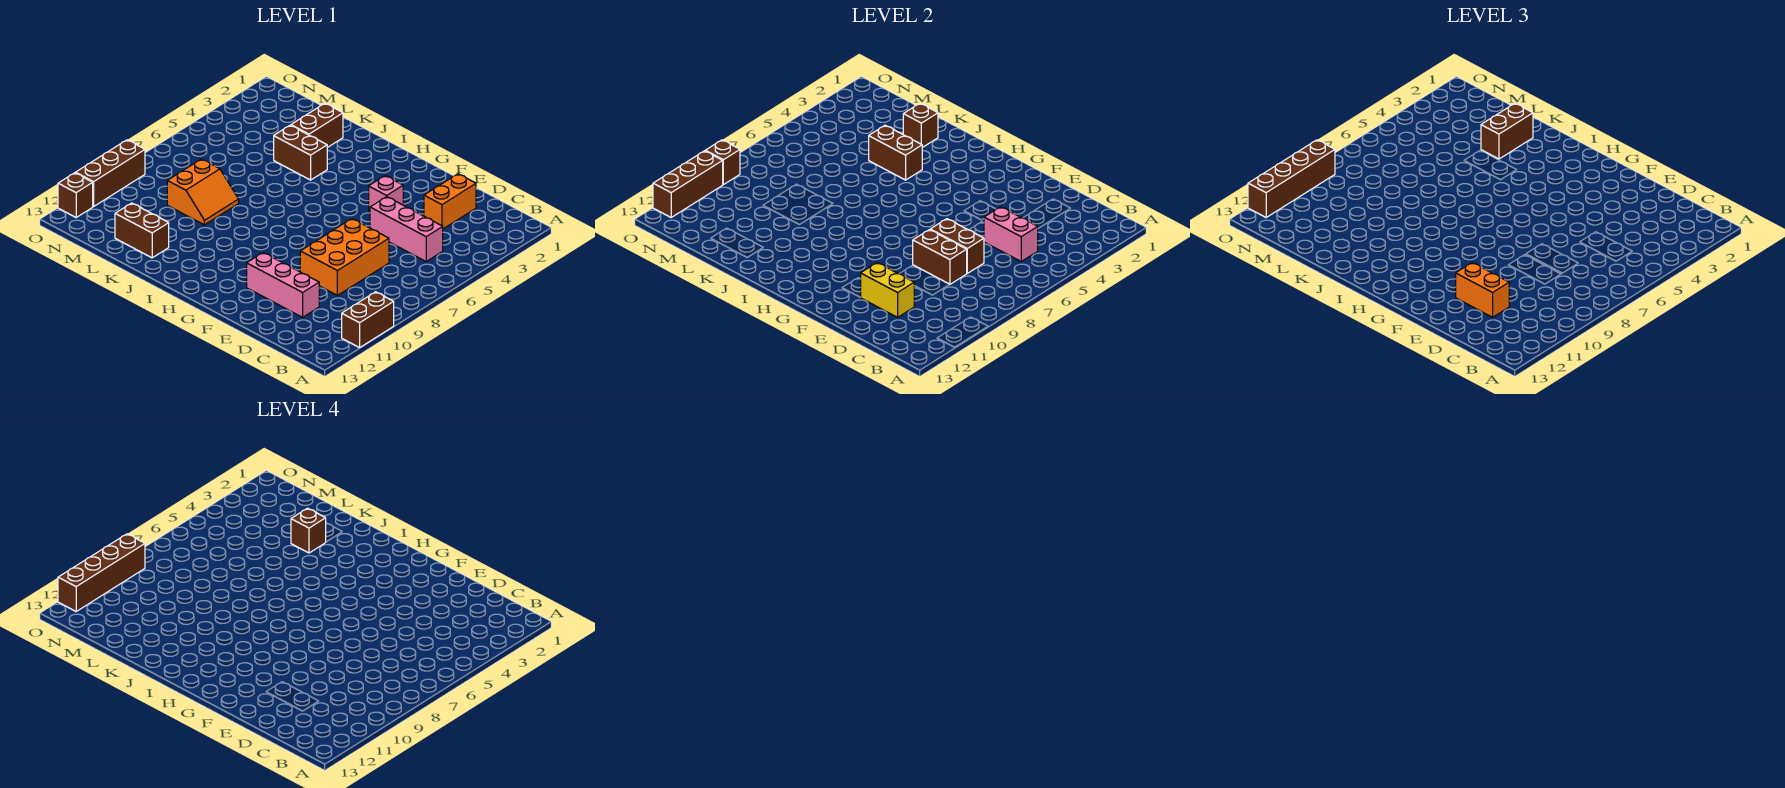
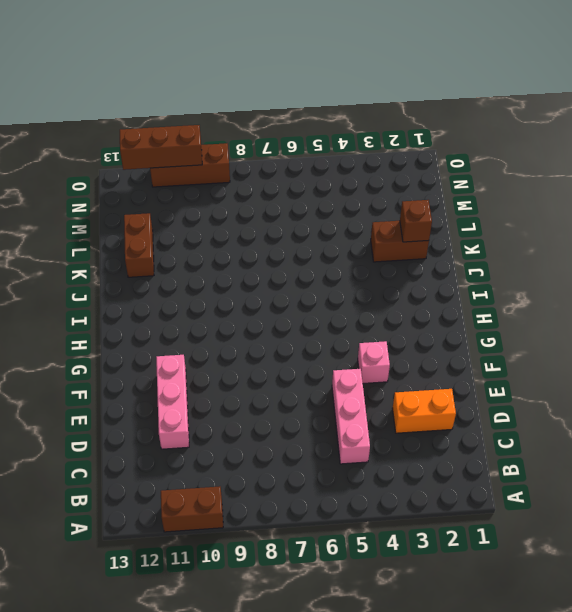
none -> orange 2x3 brick [300,219,389,295]
none -> brown 1x2 brick [274,125,327,180]
none -> orange 2x2 slope [167,159,239,225]

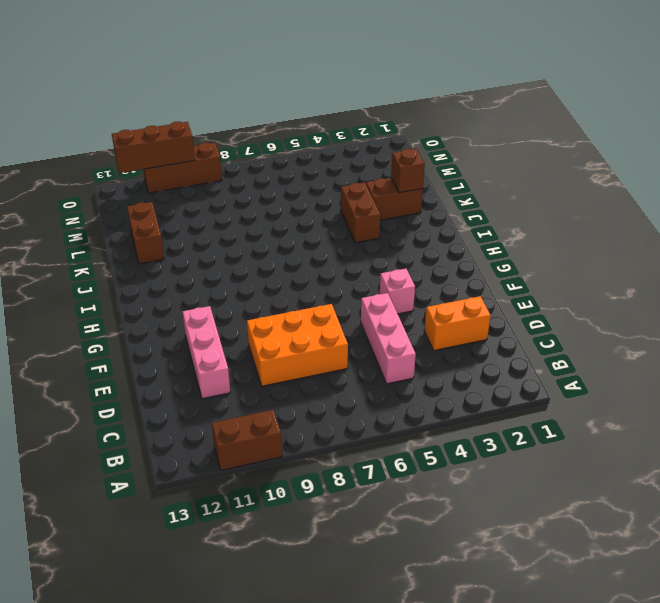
none -> orange 2x2 slope [167,159,239,225]
none -> brown 1x1 brick [58,173,93,217]
none -> pink 1x2 brick [984,207,1038,261]

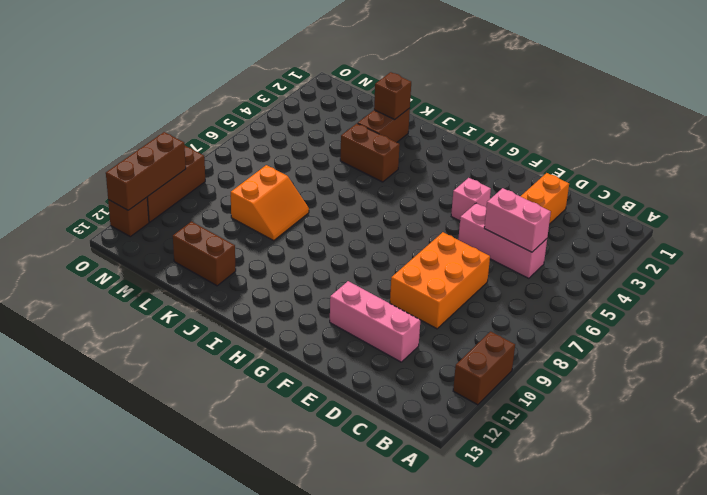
none -> brown 1x2 brick [930,219,984,273]
none -> brown 1x2 brick [913,230,967,285]
none -> yellow 1x2 brick [860,263,914,317]

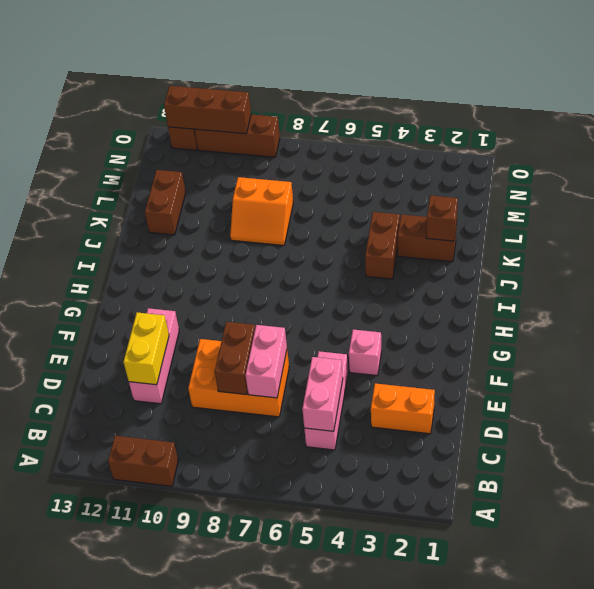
pink 1x2 brick [245,325,287,398] -> brown 1x2 brick [930,219,984,273]
none -> brown 1x2 brick [869,125,922,180]
none -> brown 1x1 brick [705,140,740,185]
none -> orange 1x2 brick [1456,263,1509,317]

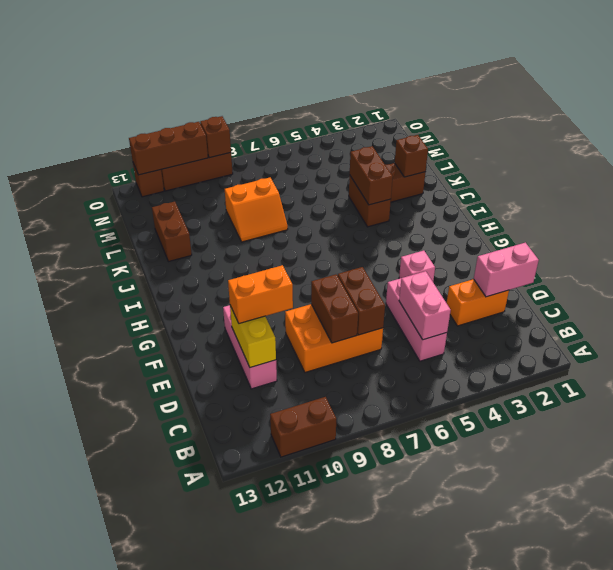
pink 1x2 brick [474,243,539,297] -> none
orange 1x2 brick [228,265,293,323] -> orange 1x2 brick turned to [1456,263,1509,317]
none -> brown 1x2 brick [1481,103,1533,159]
none -> brown 1x4 brick [1248,140,1335,217]
none -> brown 1x1 brick [291,508,326,553]

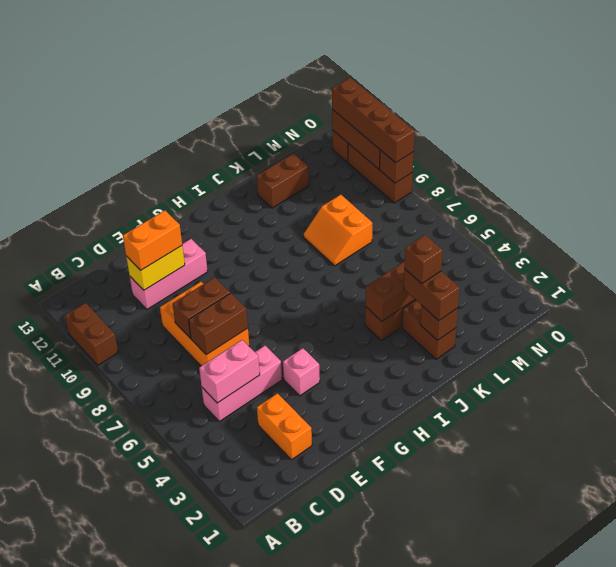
none -> brown 1x4 brick [58,534,145,611]

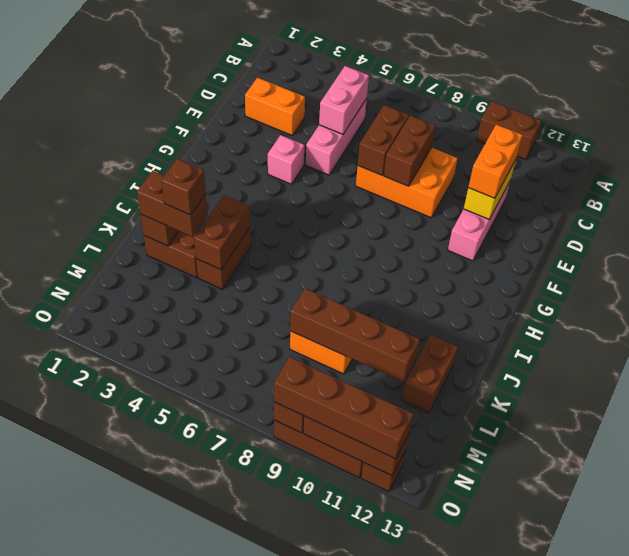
brown 1x4 brick [290,289,420,382] -> brown 1x4 brick moved to [58,534,145,611]

